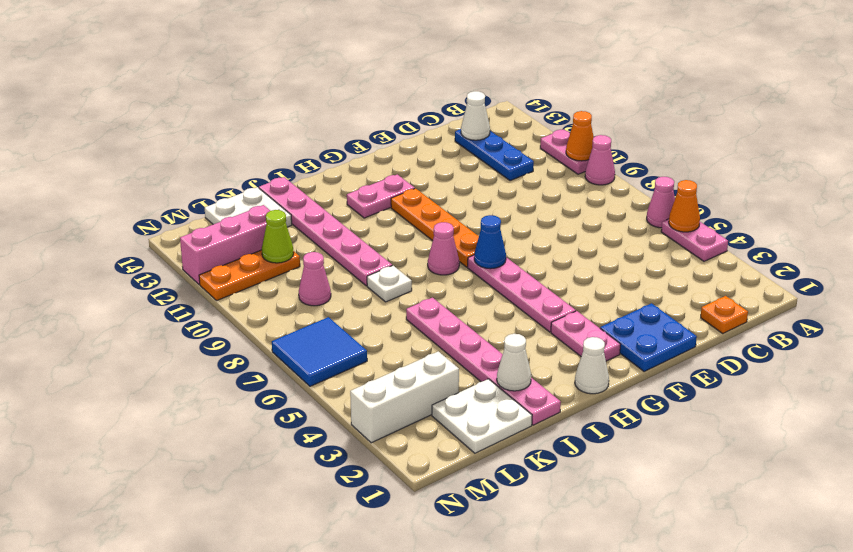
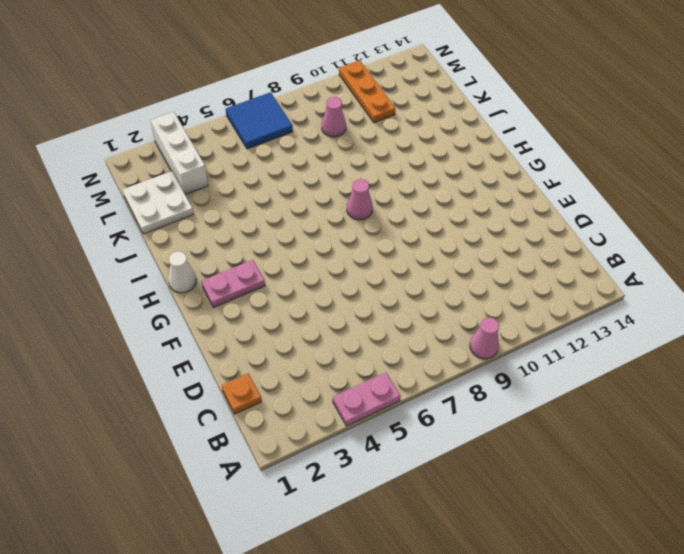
none -> pink 1x1 cone [647,177,675,228]
none -> pink 1x2 plate [540,129,588,174]
none -> blue 1x3 plate [455,129,534,181]

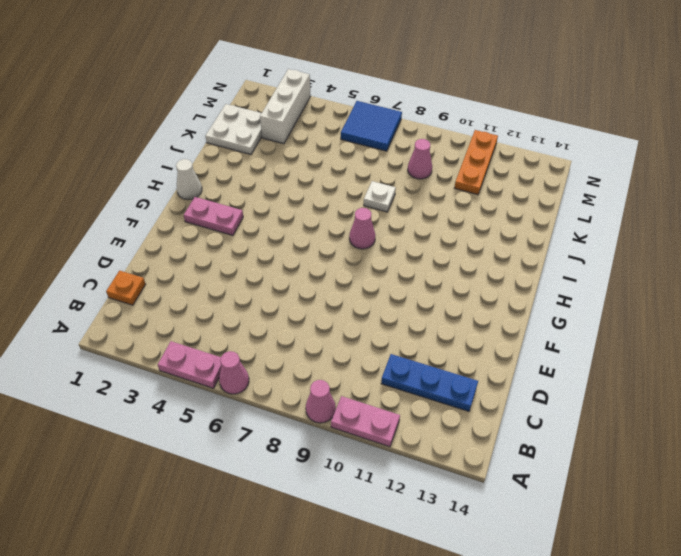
none -> blue 2x2 plate [600,303,697,372]
none -> pink 1x4 plate [468,255,576,332]
none -> orange 1x4 plate [391,188,479,267]

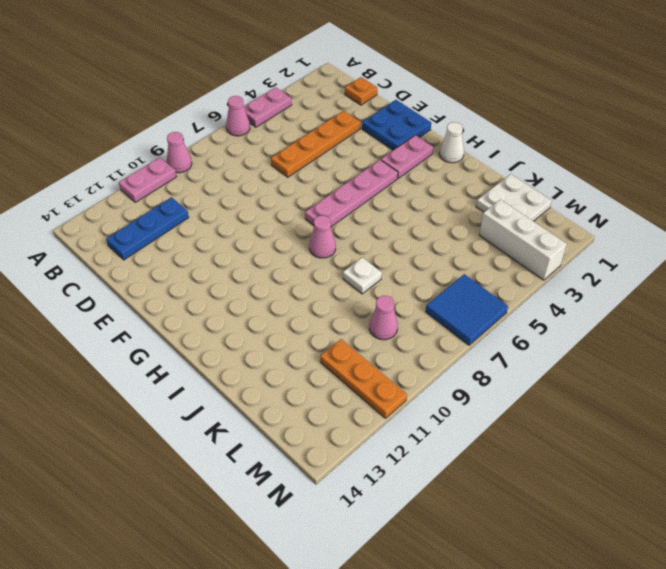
orange 1x4 plate [271,111,361,177] -> orange 1x4 plate moved to [391,188,479,267]
none -> pink 1x2 plate [347,174,415,218]
none -> pink 1x6 plate [406,298,561,425]
none -> pink 1x6 plate [259,177,392,286]

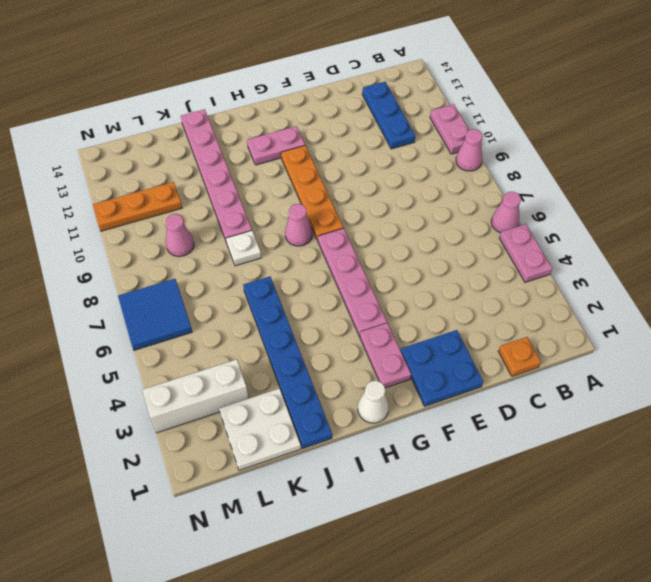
blue 1x6 plate [243,276,332,448] -> pink 1x6 plate [406,298,561,425]
none -> white 2x2 plate [205,187,292,227]
none -> pink 1x3 brick [180,205,270,285]
none -> orange 1x1 cone [669,180,700,232]

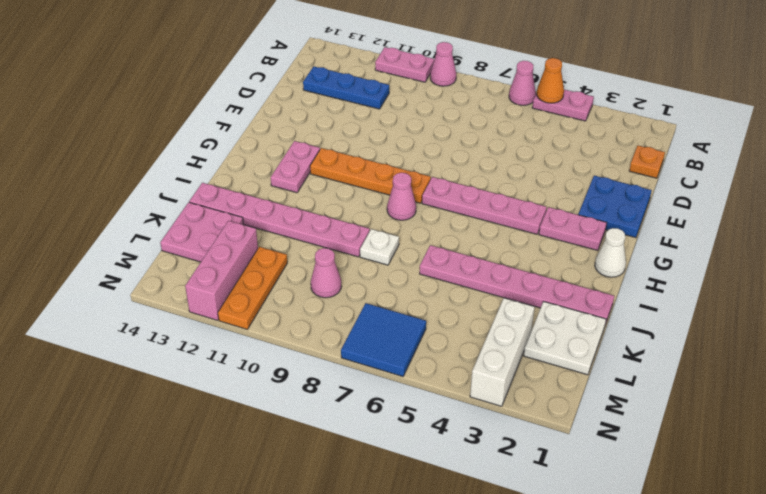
pink 2x2 plate [160,202,243,262] -> white 2x2 plate [205,187,292,227]
none -> orange 1x1 cone [566,111,594,161]
none -> white 1x1 cone [461,91,490,140]
none -> blue 1x1 cone [474,215,506,269]

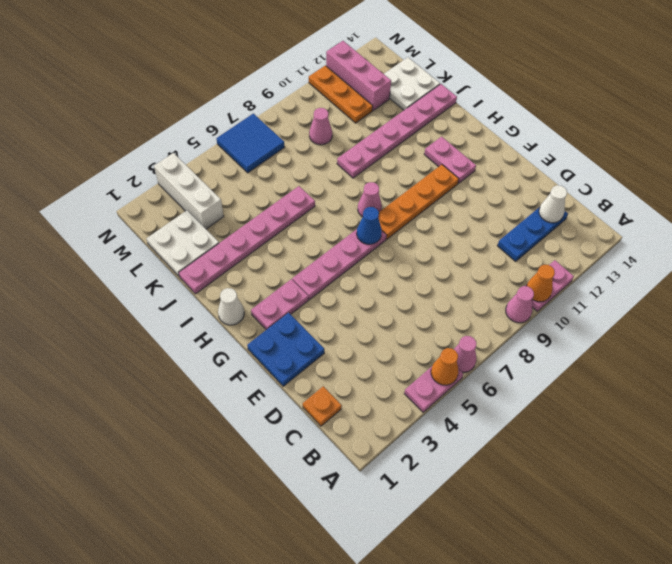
none -> white 1x1 plate [367,265,412,302]
none -> white 1x1 cone [497,334,531,391]
none -> lime 1x1 cone [262,210,294,263]

